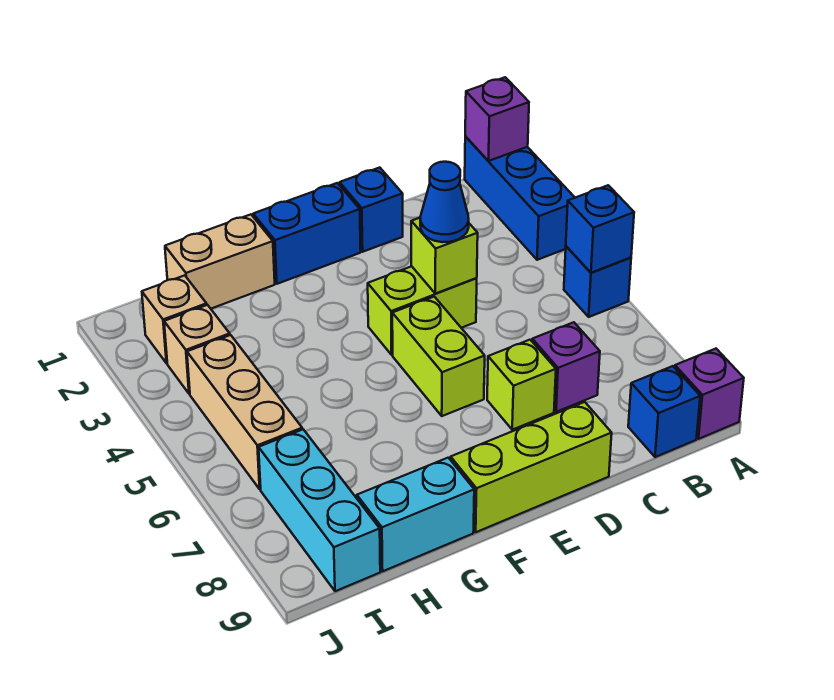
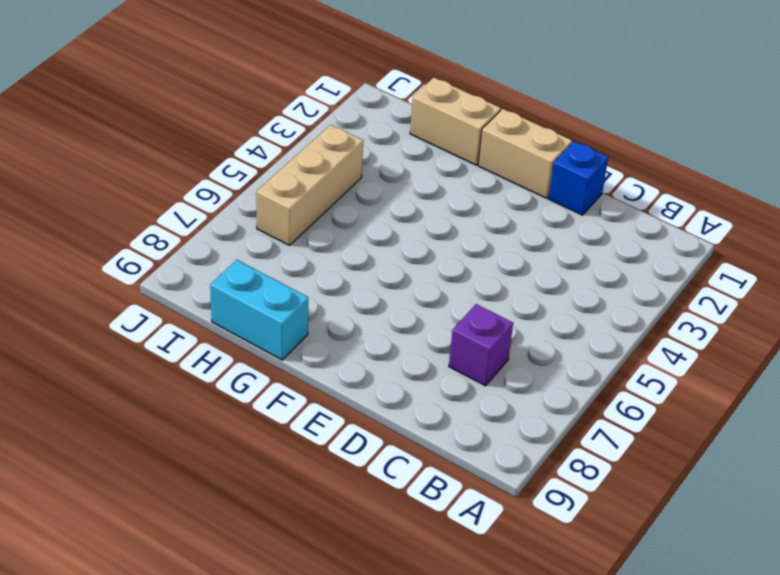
tan 1x2 brick [478,109,572,198] -> blue 1x2 brick [253,183,361,284]
none -> blue 1x3 brick [465,137,575,260]
none -> blue 1x1 brick [564,246,631,317]
none -> purple 1x1 brick [675,349,744,439]

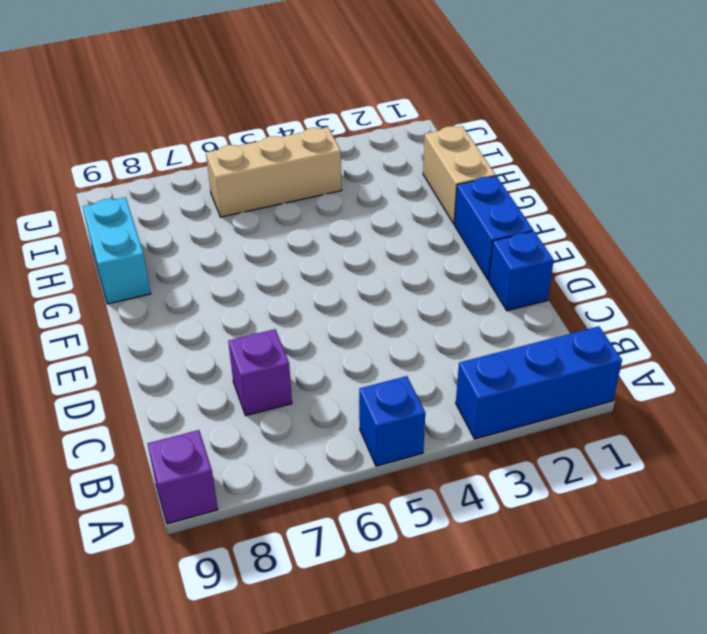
none -> blue 1x1 brick [628,366,700,457]
none -> lime 1x2 brick [368,266,477,355]
none -> lime 1x1 brick [487,340,556,430]

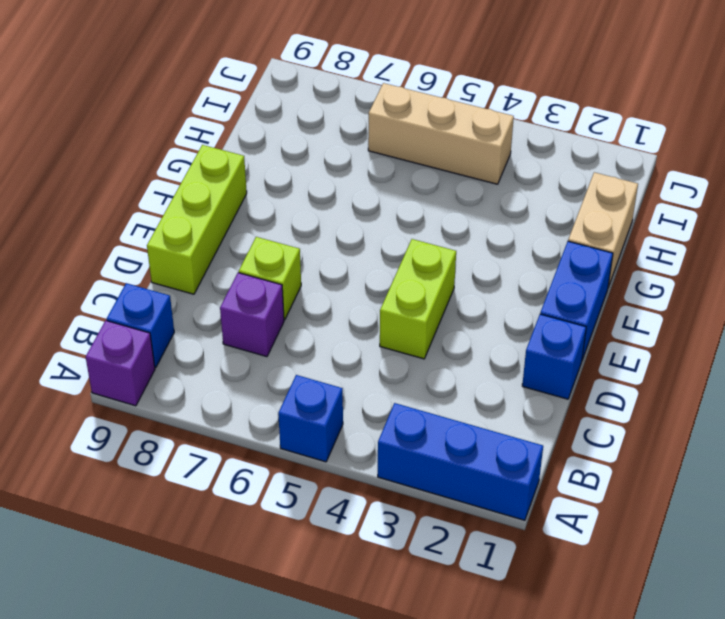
none -> lime 1x2 brick [392,297,485,416]
none -> cyan 1x2 brick [357,458,474,571]
none -> tan 1x1 brick [142,275,207,363]

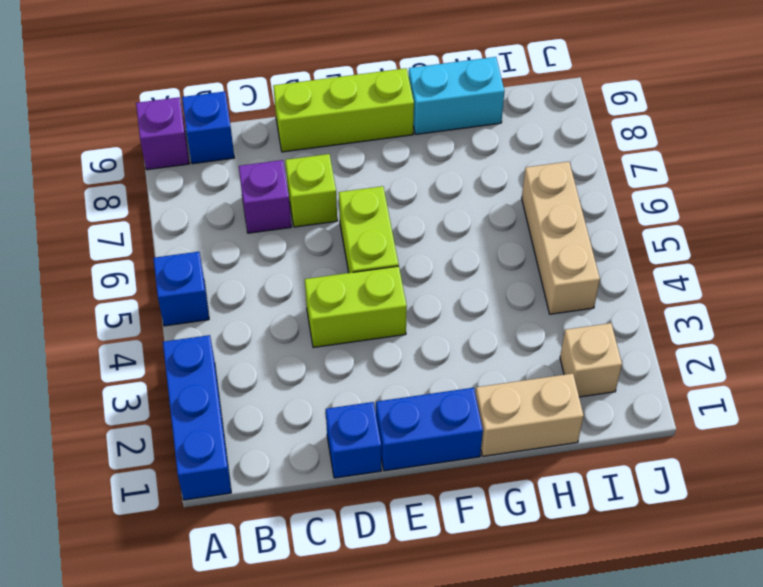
none -> tan 1x1 brick [164,305,230,394]
none -> cyan 1x3 brick [259,429,380,591]
none -> purple 1x1 brick [465,77,529,161]

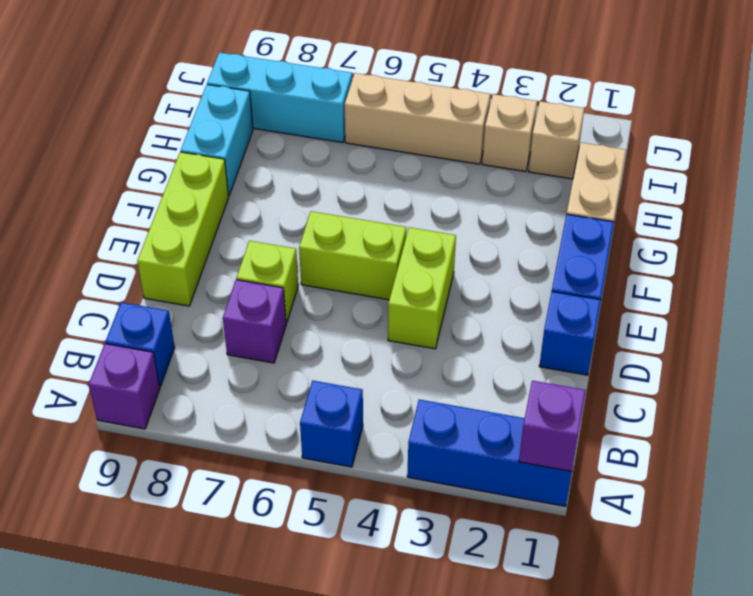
none -> blue 1x1 brick [566,185,634,273]
none -> lime 1x1 brick [411,218,478,294]
none -> blue 1x1 cone [420,162,469,242]

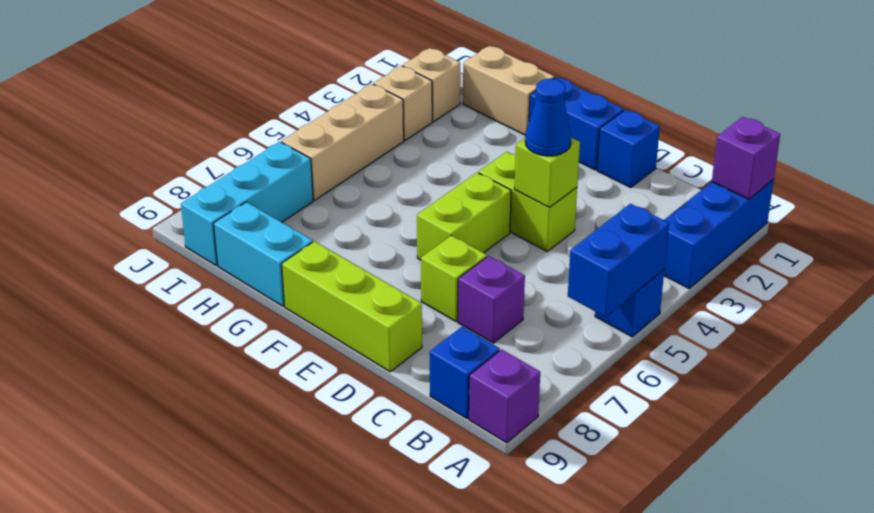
blue 1x2 brick [568,204,669,317] -> blue 1x1 brick [566,185,634,273]

